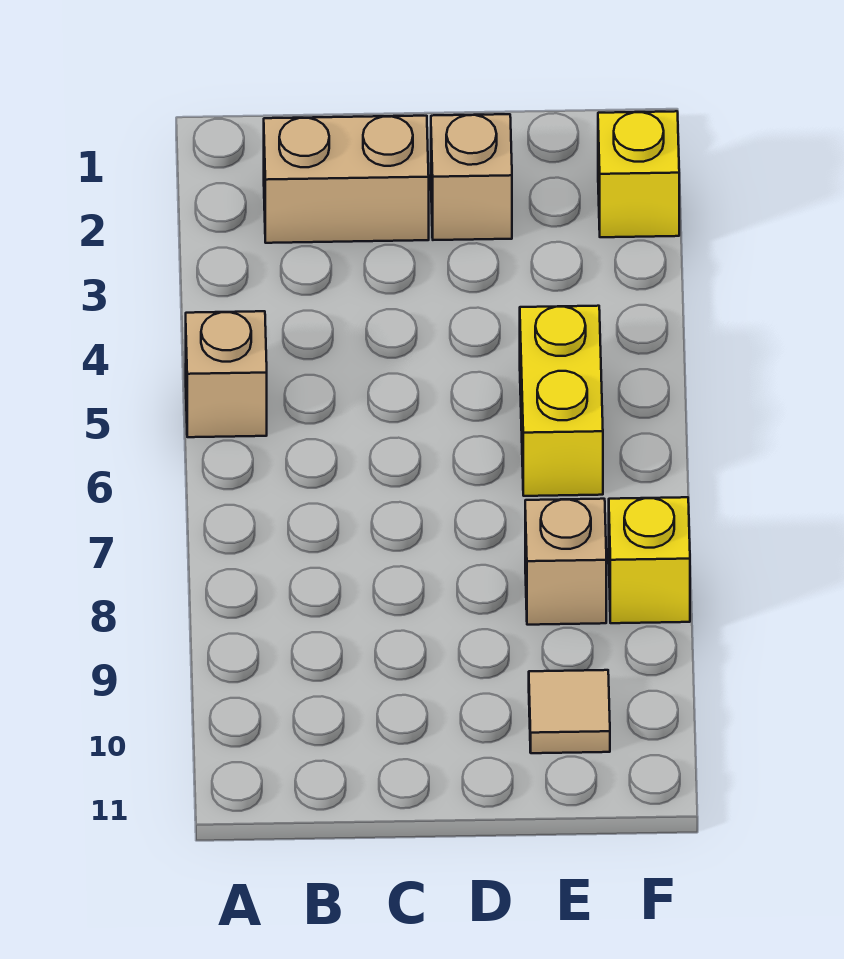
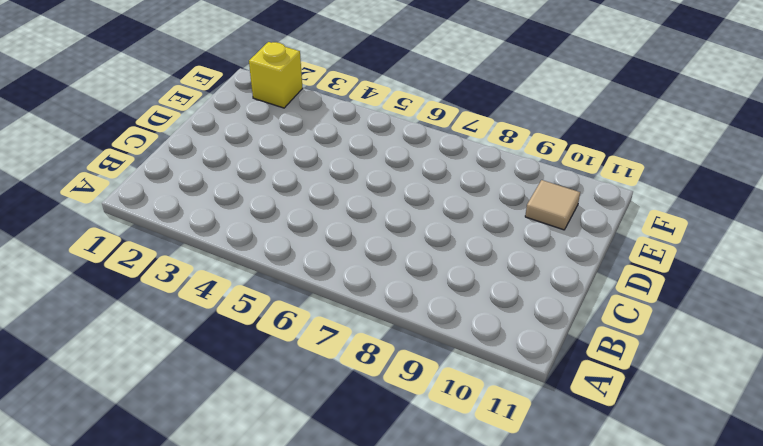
none -> tan 1x1 brick [186,311,267,437]
none -> tan 1x2 brick [264,116,429,243]

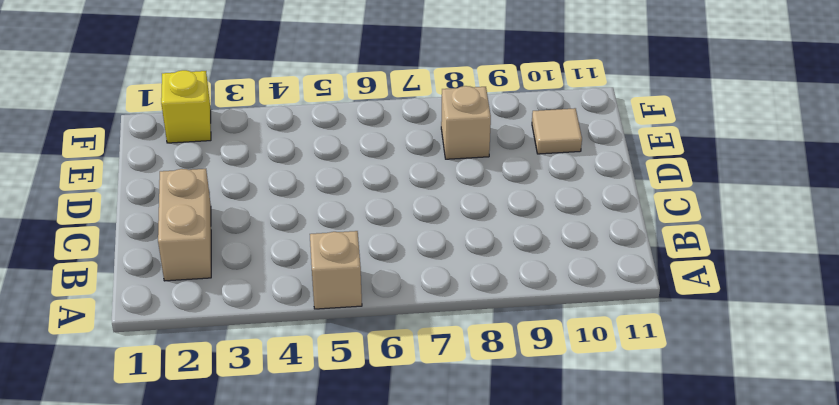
none -> tan 1x1 brick [431,114,512,240]
none -> yellow 1x2 brick [520,306,603,496]

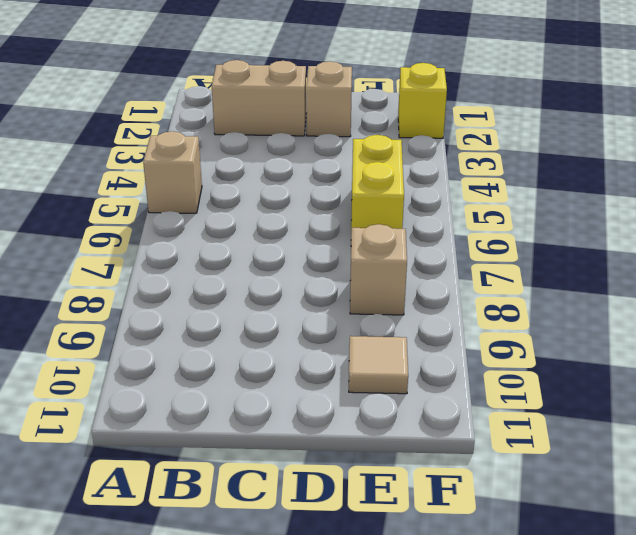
none -> yellow 1x1 brick [609,497,690,623]

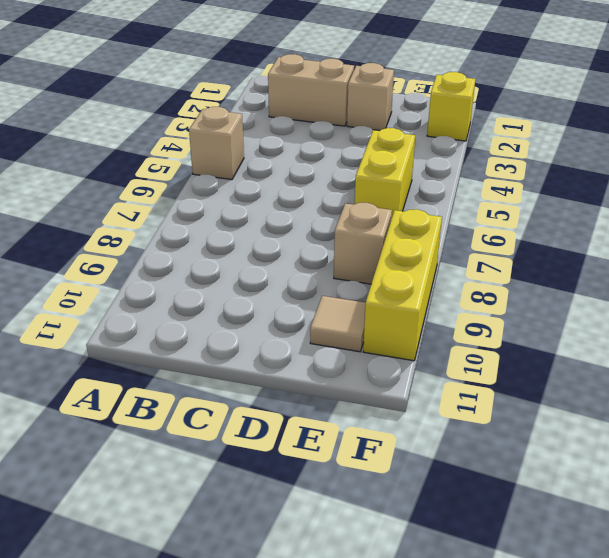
yellow 1x3 brick [363,209,442,361] -> yellow 1x1 brick [609,497,690,623]

